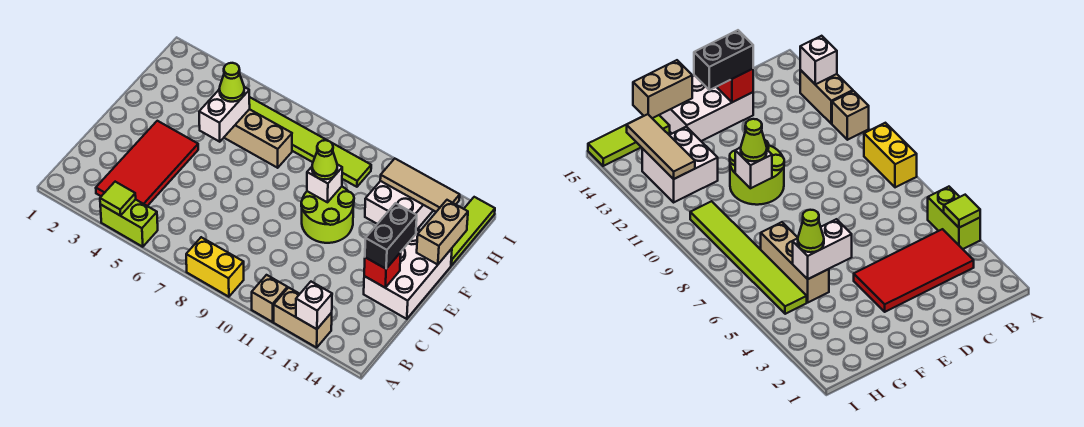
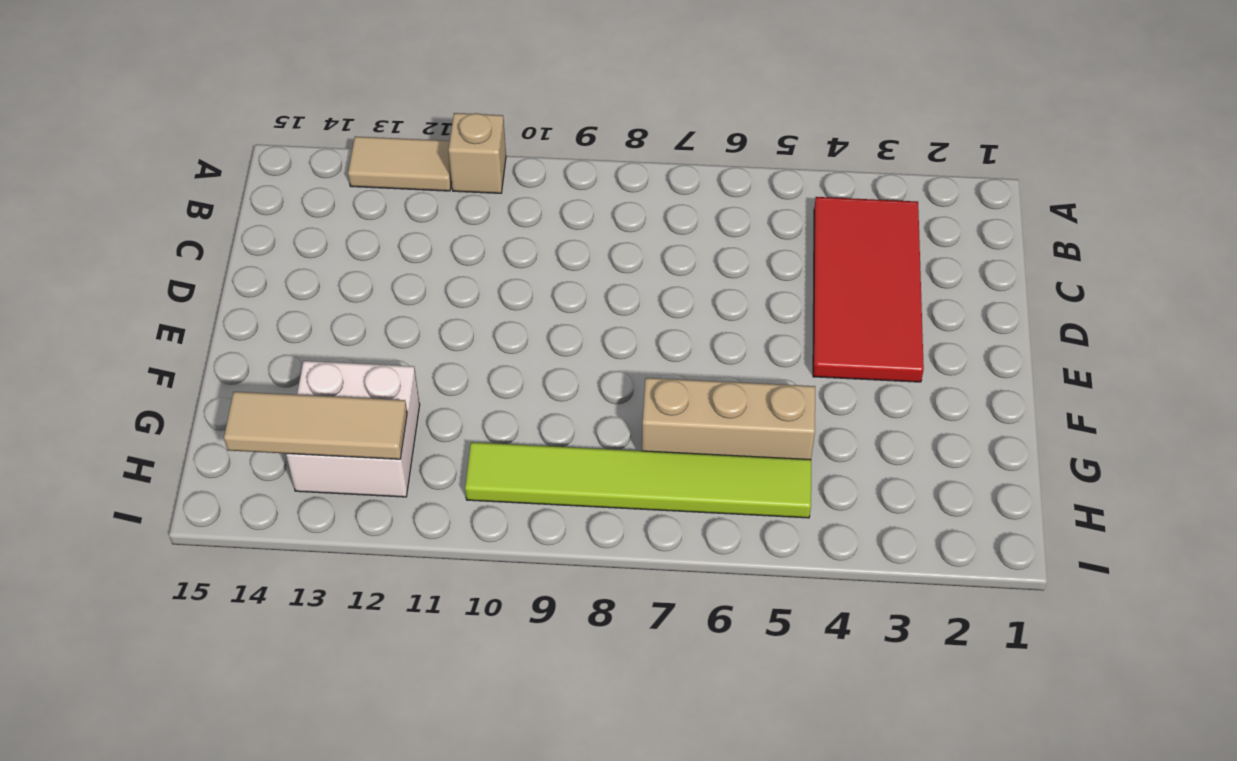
tan 1x2 tile [348,137,452,191] -> tan 1x2 brick [274,288,332,348]
none -> lime 1x2 brick [100,199,158,247]
none -> yellow 1x2 brick [186,237,244,297]
none -> white 2x3 brick [364,228,452,319]

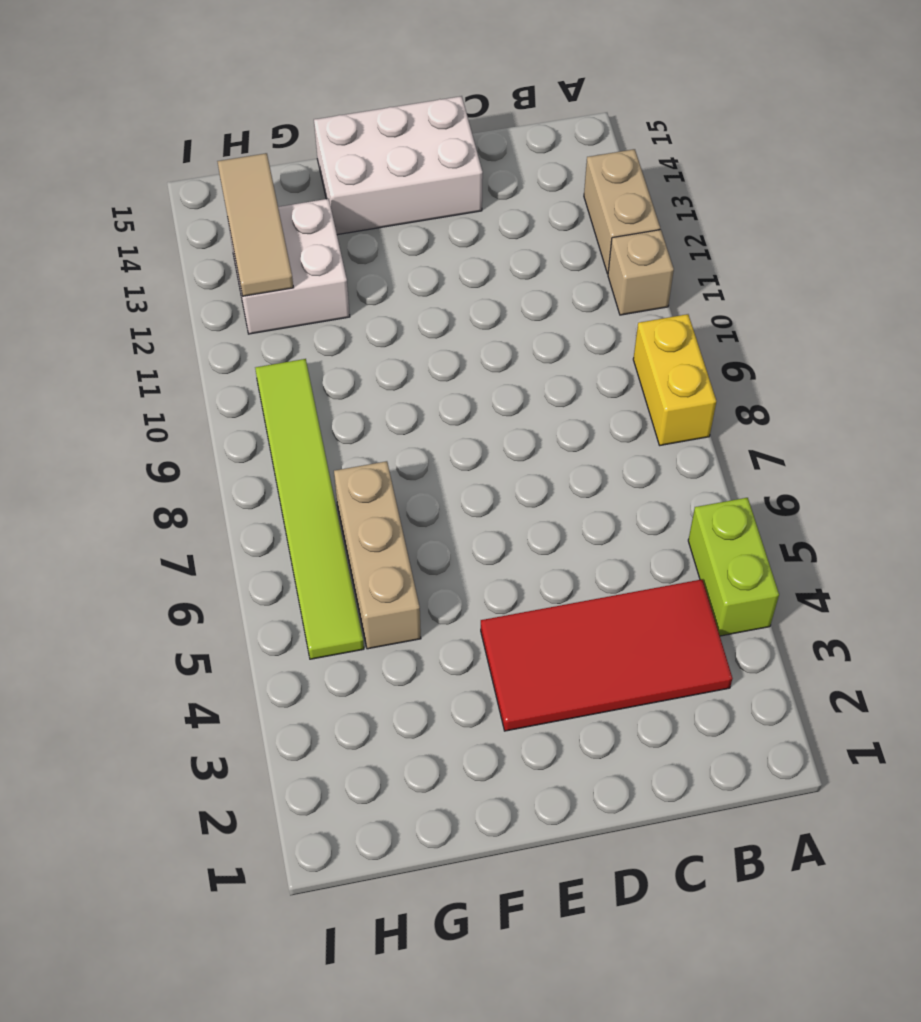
none -> lime 2x2 round brick [301,187,354,243]
none -> lime 1x3 tile [451,197,495,266]
none -> lime 1x1 tile [100,182,136,216]

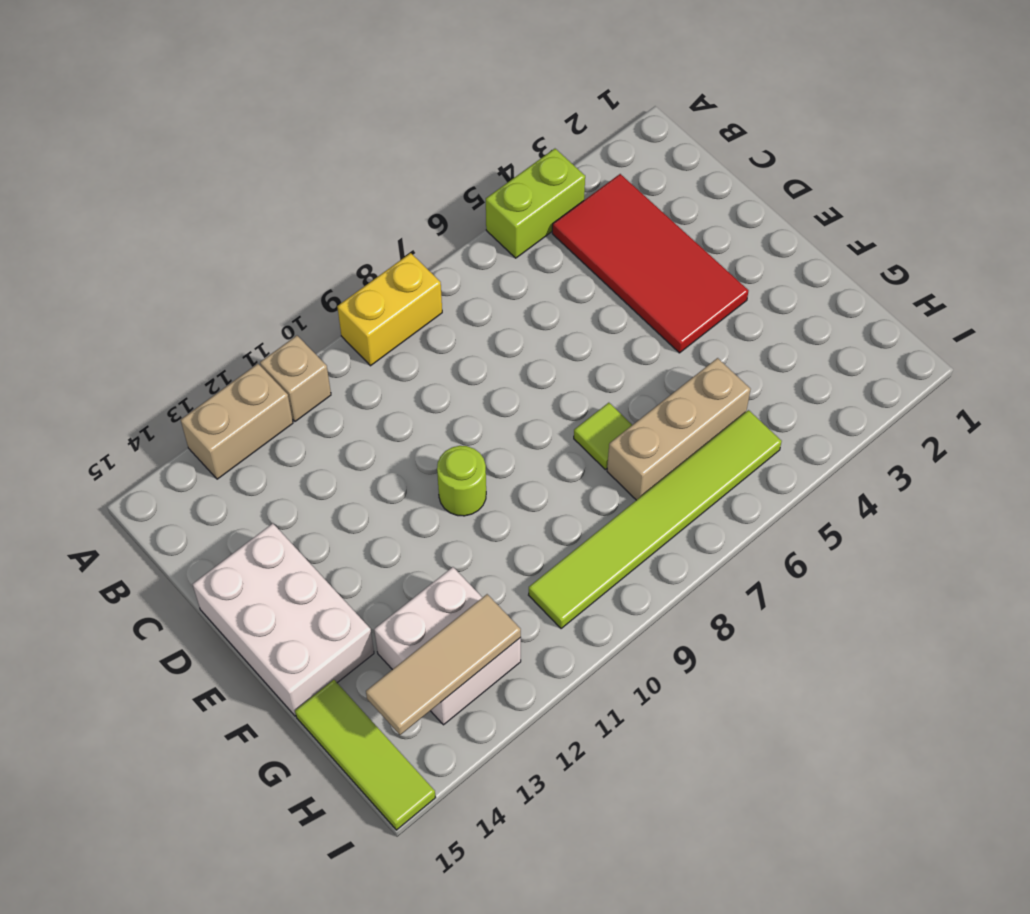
lime 1x1 round brick [437,446,486,516] -> lime 2x2 round brick [301,187,354,243]
lime 1x1 tile [574,403,632,470] -> lime 1x1 tile moved to [100,182,136,216]
none -> white 1x1 brick [296,282,332,329]
none -> red 1x1 brick [364,252,401,288]
none -> white 1x2 brick [199,87,250,142]

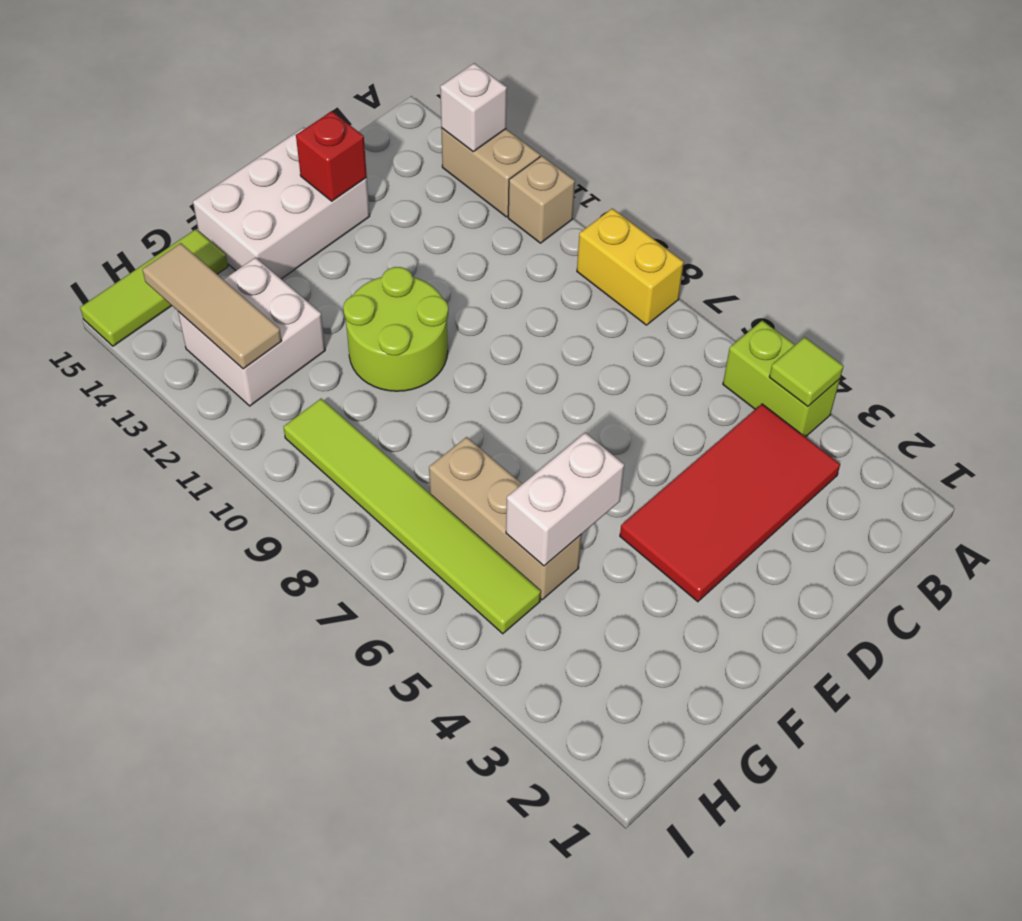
none -> white 1x1 brick [307,164,342,202]
none -> tan 1x2 brick [417,200,468,265]
none -> black 1x2 brick [365,203,417,269]

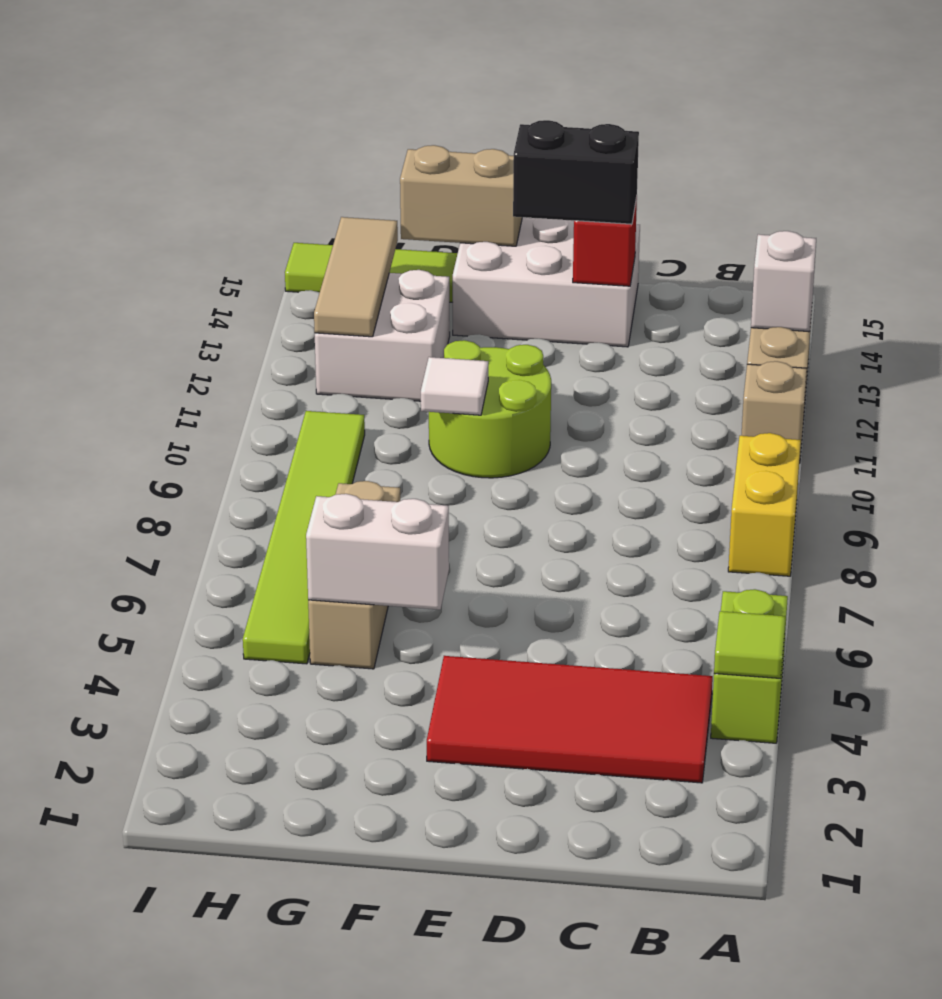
white 1x1 tile [421,357,488,415] -> white 1x1 brick [307,164,342,202]
none -> lime 1x1 cone [312,140,337,179]
none -> lime 1x1 cone [219,63,244,102]

